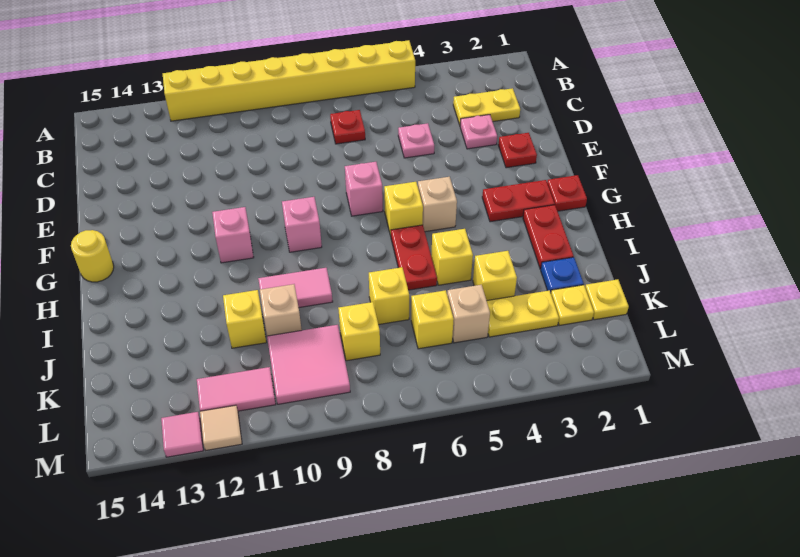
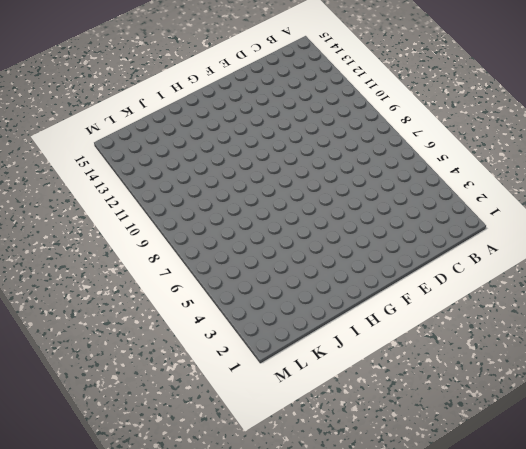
none -> yellow 1x8 brick [163,40,415,121]
none -> yellow 1x2 plate [453,88,520,125]
none -> red 1x1 plate [330,110,365,144]
none -> pink 1x1 plate [460,115,497,149]

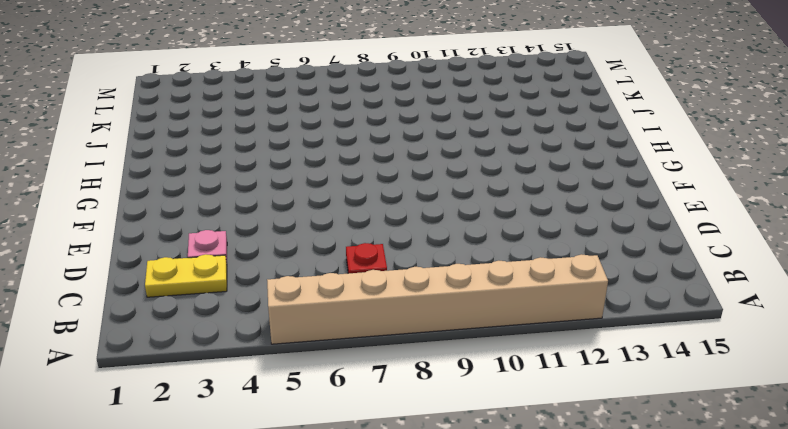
tan 1x8 brick [267,254,608,344] -> yellow 1x8 brick [163,40,415,121]
none -> pink 1x1 plate [398,123,434,158]
none -> red 1x1 plate [498,133,537,168]
none -> pink 1x1 brick [345,162,383,216]
none -> red 1x1 plate [547,175,587,211]

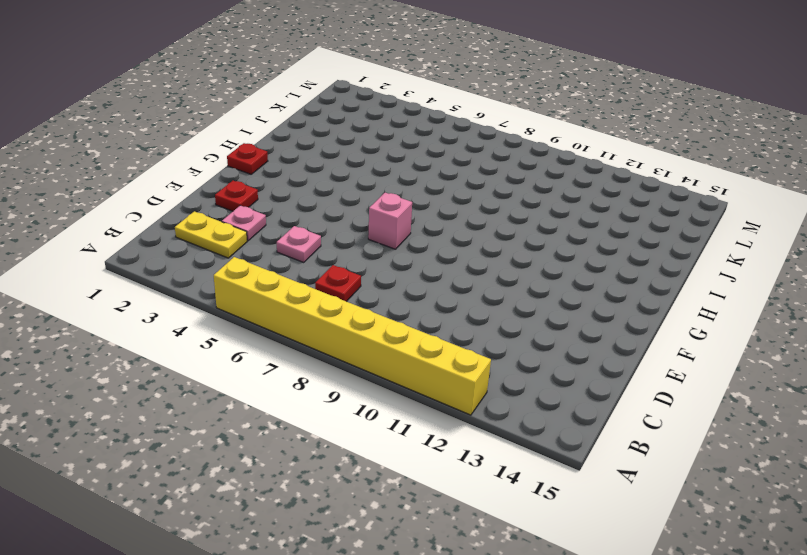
none -> red 1x2 plate [482,180,555,222]
none -> tan 1x1 brick [418,177,457,232]
none -> yellow 1x1 brick [384,182,423,236]
none -> pink 1x1 brick [282,197,322,252]

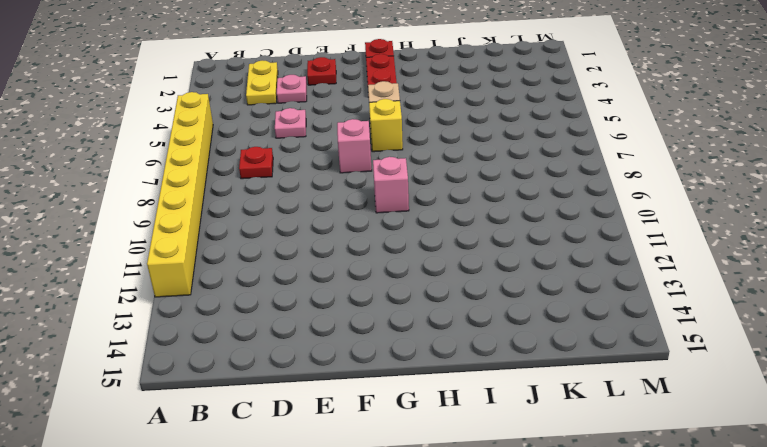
none -> pink 1x1 brick [212,207,254,263]
none -> yellow 1x1 round brick [71,230,114,282]
none -> red 1x2 plate [523,205,574,269]
none -> red 1x2 plate [391,225,437,290]

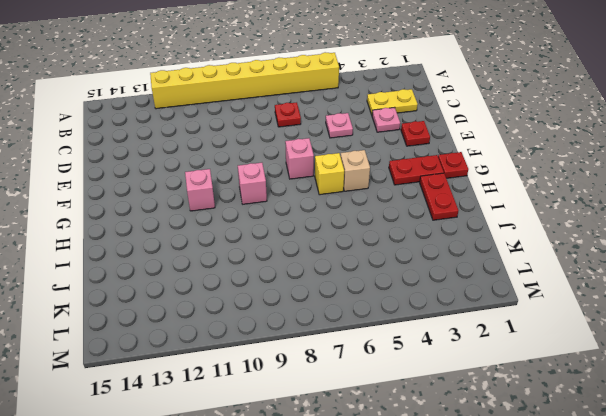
none -> yellow 1x1 round brick [71,230,114,282]
none -> red 1x2 plate [391,225,437,290]
none -> yellow 1x1 brick [431,229,473,285]
none -> pink 1x2 tile [258,268,333,307]

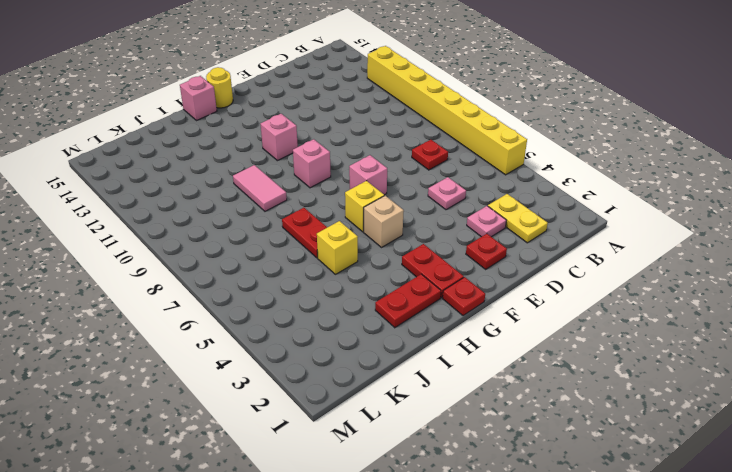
pink 1x1 brick [180,76,217,121] -> none
red 1x2 plate [282,208,327,258] -> red 1x2 plate turned to [391,225,437,290]
none -> blue 1x1 plate [541,257,584,293]
none -> yellow 1x1 brick [473,251,517,301]
none -> yellow 1x1 brick [369,267,409,325]
none -> tan 1x1 brick [260,284,302,336]

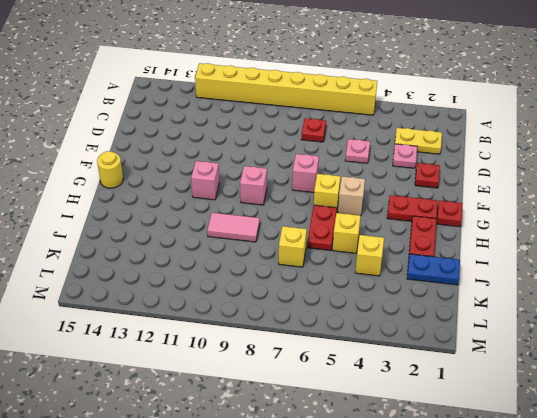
blue 1x2 plate [407,254,460,285] -> blue 1x1 plate [541,257,584,293]
none -> tan 1x1 brick [260,284,302,336]
none -> yellow 1x1 brick [223,290,266,348]
none -> yellow 1x1 plate [585,279,629,320]
none -> yellow 1x1 plate [551,285,594,325]

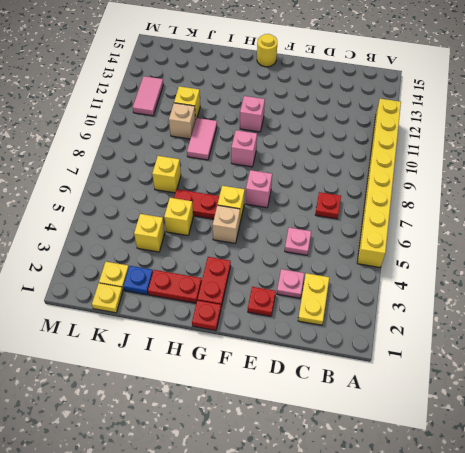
none -> yellow 1x2 plate [487,290,559,337]
none -> tan 1x1 brick [447,285,490,343]
none -> yellow 1x1 brick [411,290,454,349]
none -> yellow 1x1 brick [338,302,380,361]

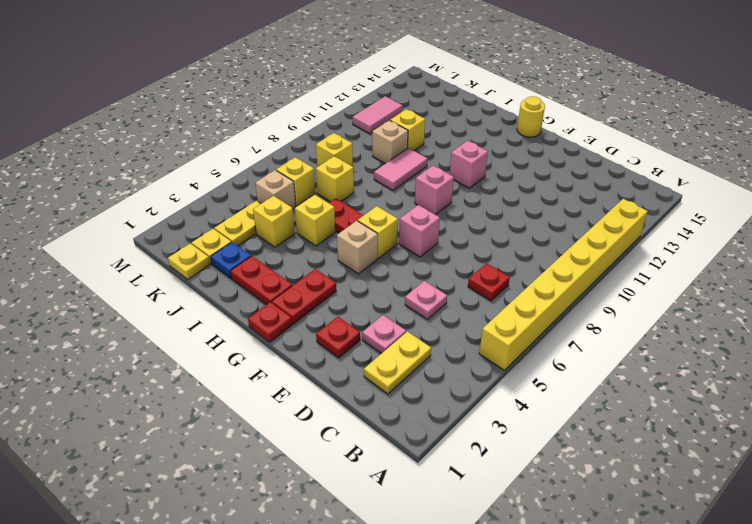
none -> pink 2x2 tile [267,325,350,404]
none -> tan 1x1 tile [200,405,242,450]
none -> pink 1x1 tile [161,412,203,457]

